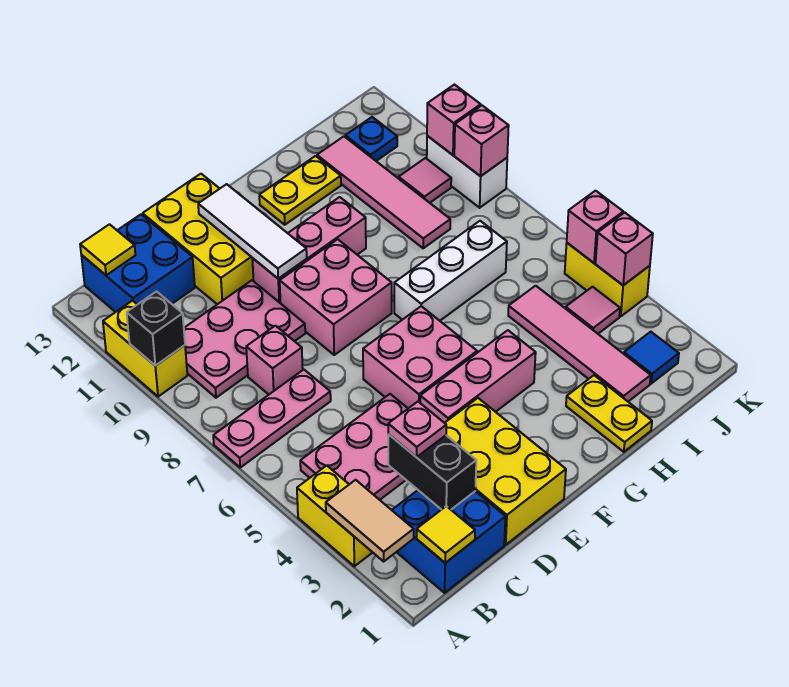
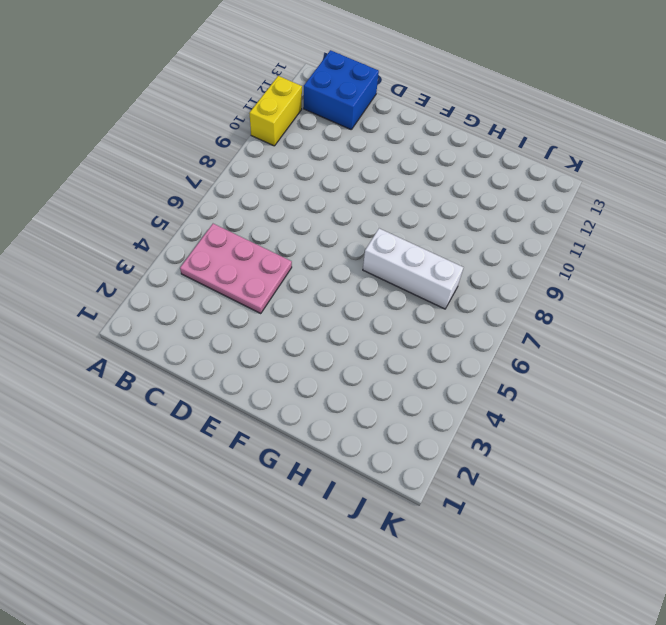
none -> yellow 1x2 brick [297,465,373,566]
none -> pink 1x3 plate [213,370,331,467]
none -> blue 2x2 brick [392,490,505,593]
none -> pink 2x3 plate [184,280,305,398]

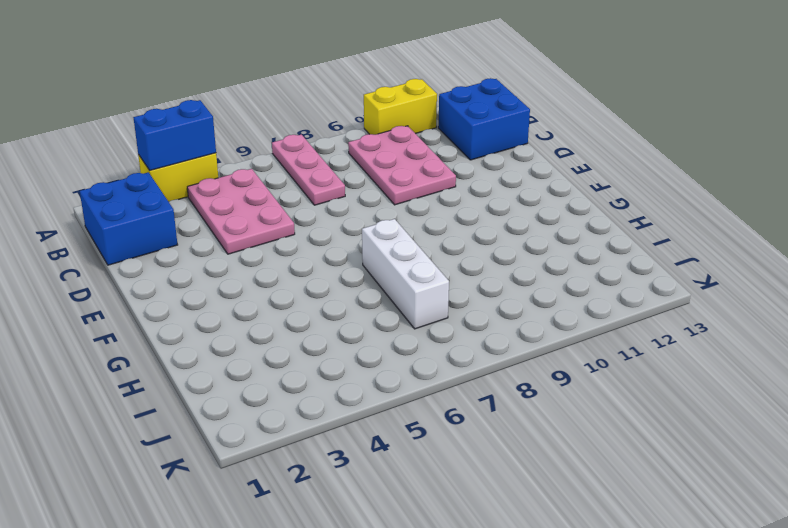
blue 1x2 brick [133,100,216,170] -> tan 1x2 tile [326,480,414,561]
none -> pink 1x1 brick [246,326,303,394]
none -> yellow 2x3 brick [445,398,566,545]
none -> yellow 2x3 brick [143,174,254,304]
none -> pink 1x3 brick [420,330,536,423]

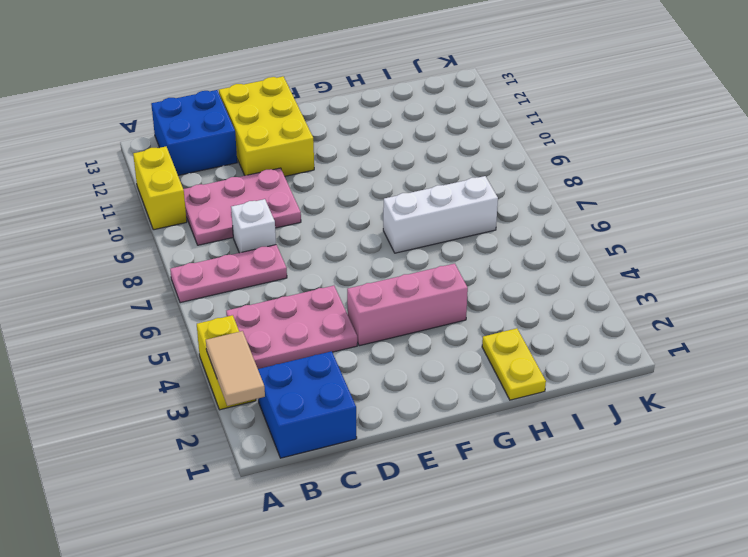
white 1x1 brick [231,199,276,253] -> pink 1x1 brick [246,326,303,394]
none -> yellow 2x3 brick [445,398,566,545]
none -> pink 2x2 brick [363,306,477,408]
none -> pink 2x2 brick [280,239,392,355]
none -> pink 1x3 brick [252,197,366,303]

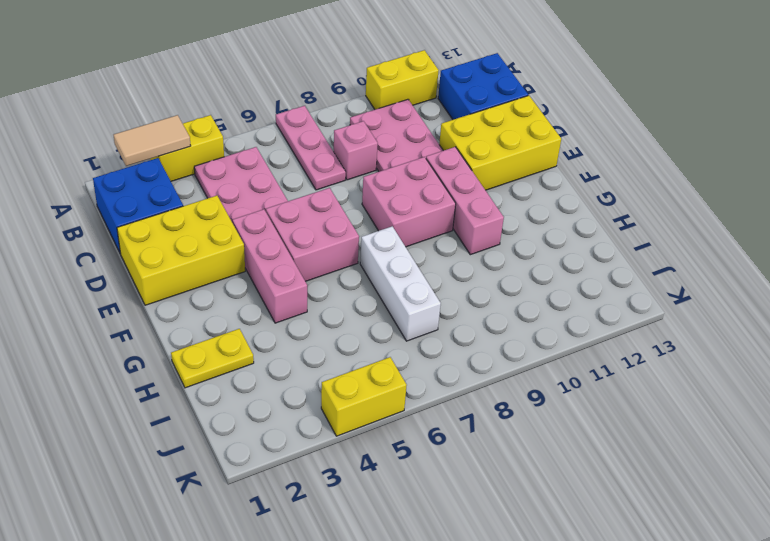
none -> yellow 1x2 plate [259,156,341,225]
none -> pink 1x4 tile [508,286,651,402]
none -> pink 1x4 tile [317,137,450,248]
none -> blue 1x1 tile [624,332,679,384]

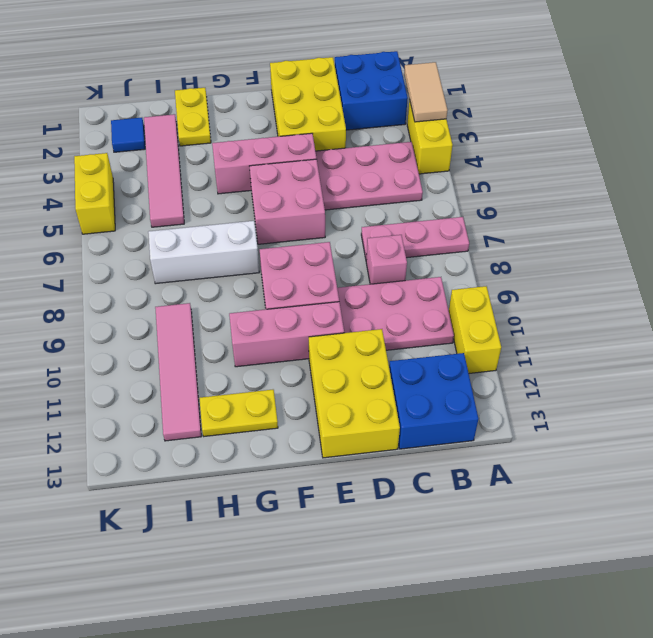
none -> pink 1x1 tile [566,287,620,334]
none -> pink 1x1 tile [399,158,451,203]
none -> blue 1x1 plate [345,117,397,161]
none -> white 1x2 brick [427,136,507,208]

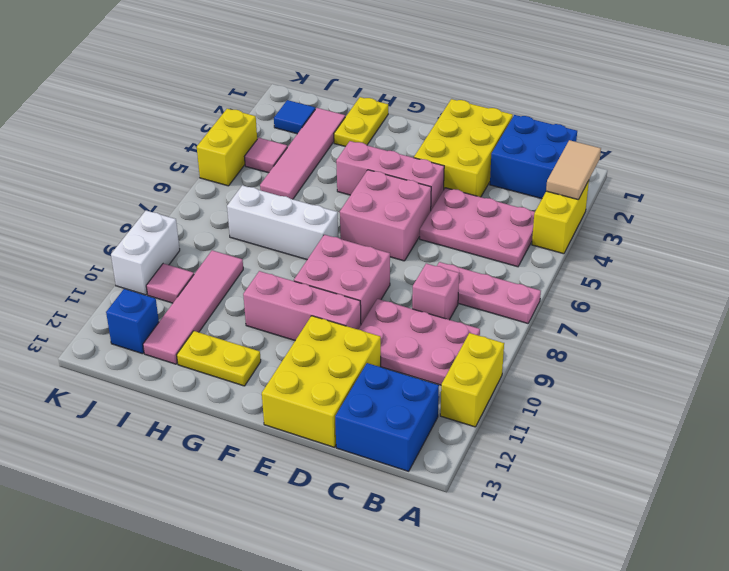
blue 1x1 brick [106,289,159,354] -> blue 1x1 plate [345,117,397,161]
none -> black 1x1 brick [127,292,185,366]
none -> yellow 1x1 tile [417,506,475,563]
none -> yellow 1x1 tile [80,224,135,275]
none -> black 1x2 brick [388,434,476,510]

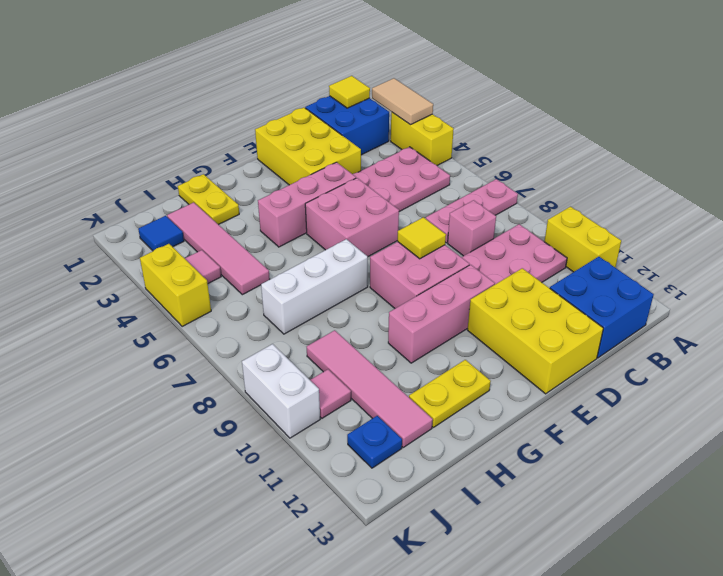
yellow 1x1 tile [398,217,446,259] -> yellow 1x1 tile moved to [80,224,135,275]
none -> black 1x1 brick [127,292,185,366]
none -> black 1x2 brick [388,434,476,510]
none -> white 1x3 tile [198,184,307,279]
none -> pink 1x1 brick [596,213,653,285]

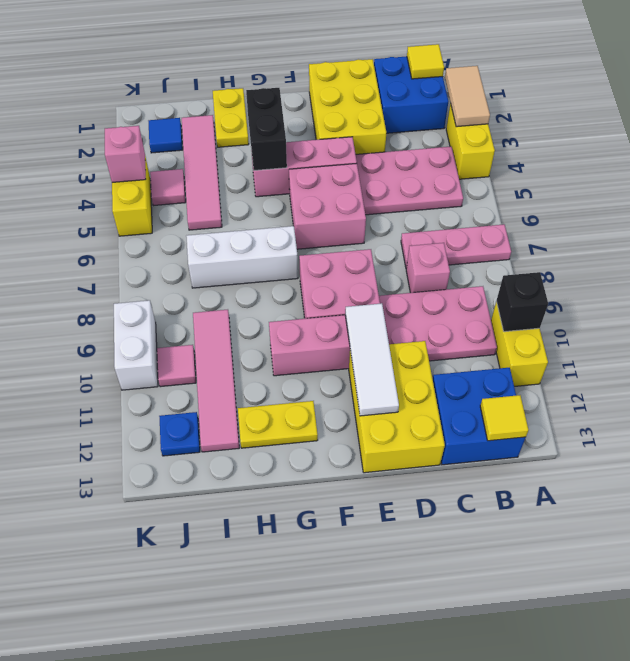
black 1x2 brick [246,88,287,171] -> black 1x2 brick moved to [388,434,476,510]
none -> pink 1x1 brick [567,191,623,263]
none -> pink 1x1 brick [454,106,509,176]
none -> pink 1x1 brick [427,85,481,155]
none -> pink 1x1 plate [388,402,446,457]

